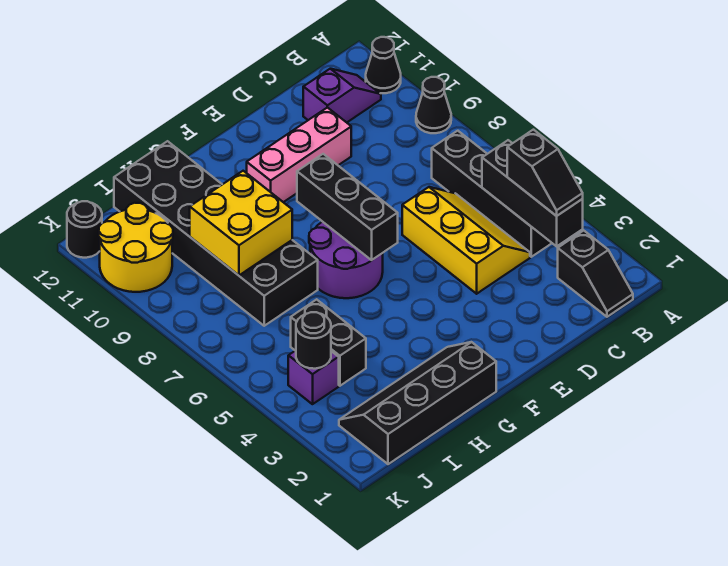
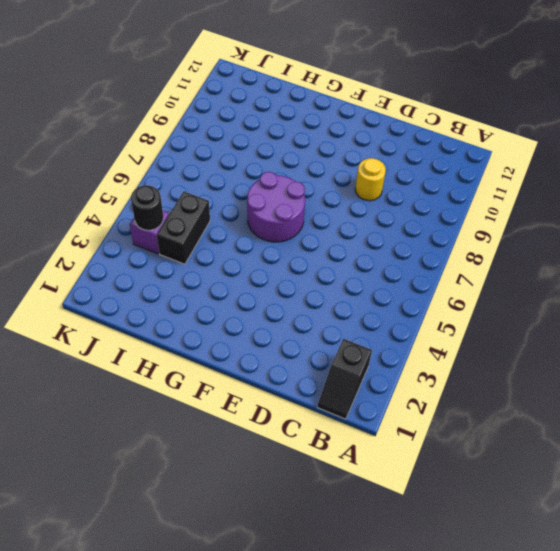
yellow 1x1 round brick [355,158,386,201] -> none
none -> black 1x1 cone [416,77,451,133]
none -> black 1x1 cone [366,37,401,93]
none -> black 1x4 brick [432,131,552,257]

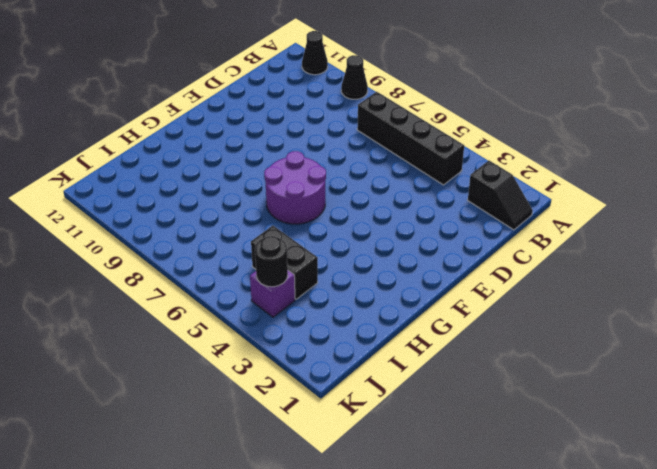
none -> purple 1x2 slope [303,69,381,122]
none -> yellow 2x3 slope [402,187,530,294]
none -> pink 1x3 brick [247,107,351,202]

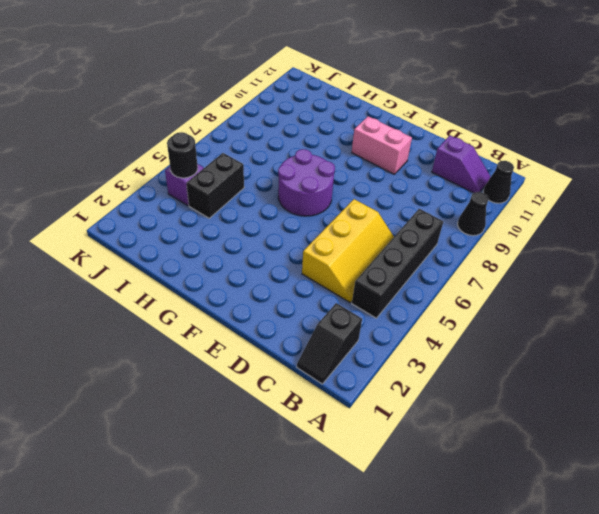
pink 1x2 brick [352,116,412,174] -> pink 1x3 brick [247,107,351,202]
none -> black 2x4 slope [339,342,496,464]
none -> black 2x6 brick [114,141,318,326]
none -> yellow 2x2 round brick [99,203,173,292]

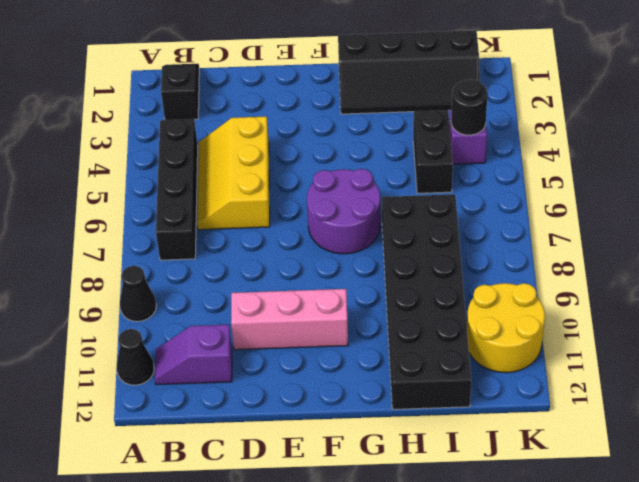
none -> black 1x1 round brick [67,201,102,258]
none -> black 1x3 brick [482,140,583,246]
none -> black 1x3 brick [297,154,398,260]

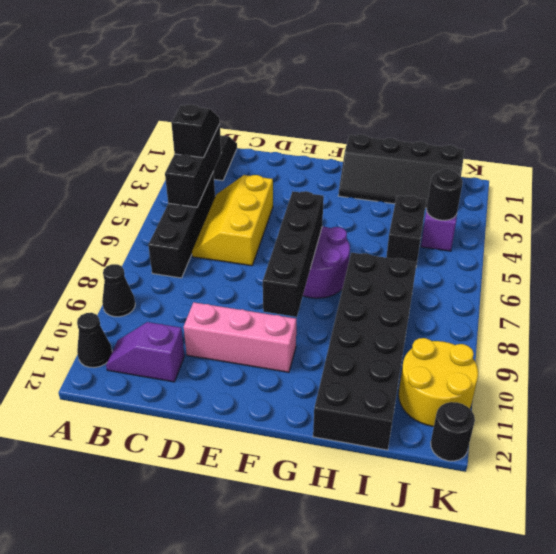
black 1x4 brick [263,191,324,317] -> black 1x3 brick [297,154,398,260]
none -> yellow 2x2 brick [190,171,292,275]

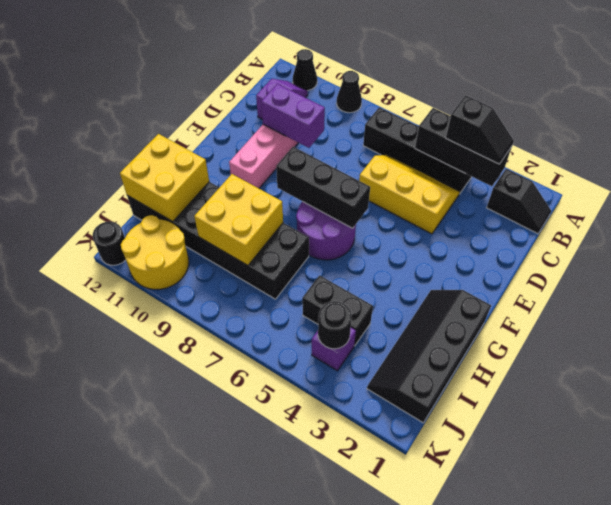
purple 1x2 brick [261,84,325,148] -> none
yellow 2x2 brick [120,134,209,222] -> none

